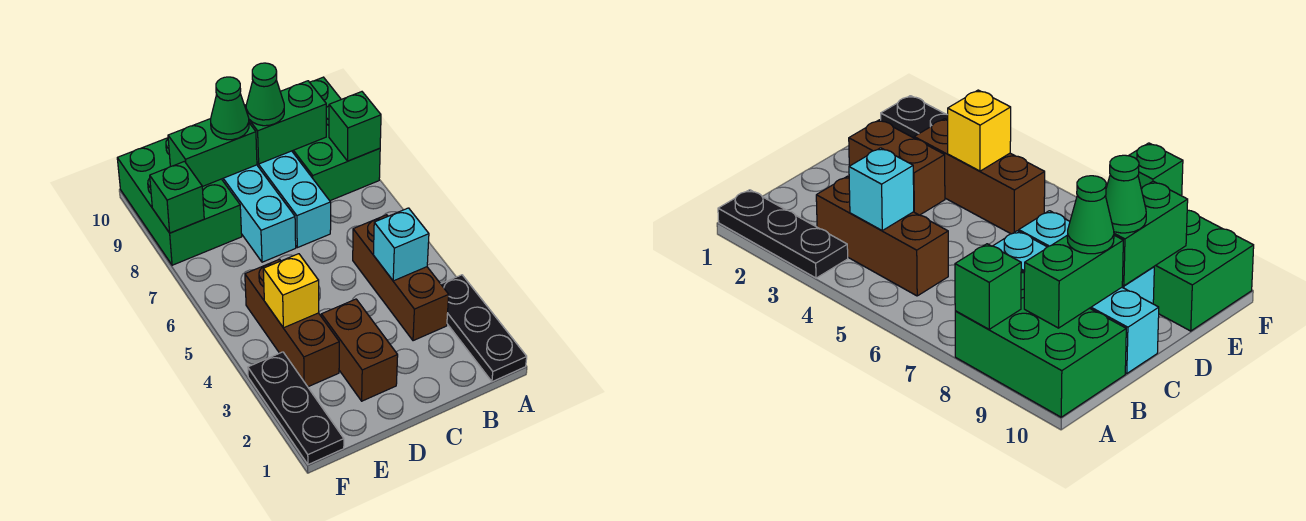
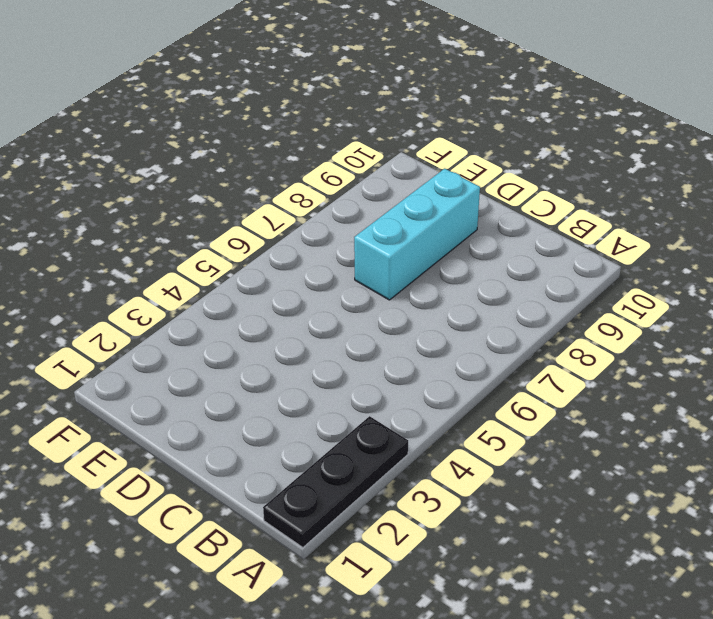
none -> green 2x3 brick [292,77,380,201]
none -> brown 1x3 brick [353,215,449,341]
none -> cyan 1x4 brick [257,151,331,248]

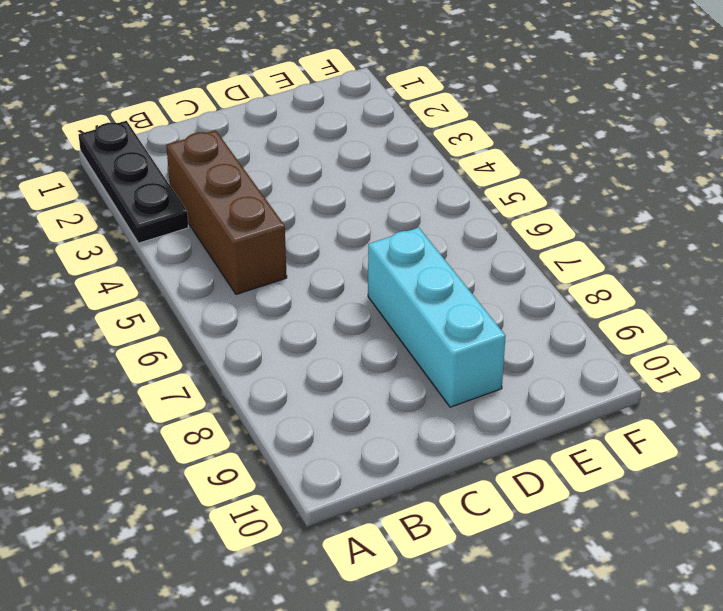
none -> green 2x3 brick [292,77,380,201]
none -> cyan 1x4 brick [257,151,331,248]
none -> brown 1x2 brick [321,299,398,401]

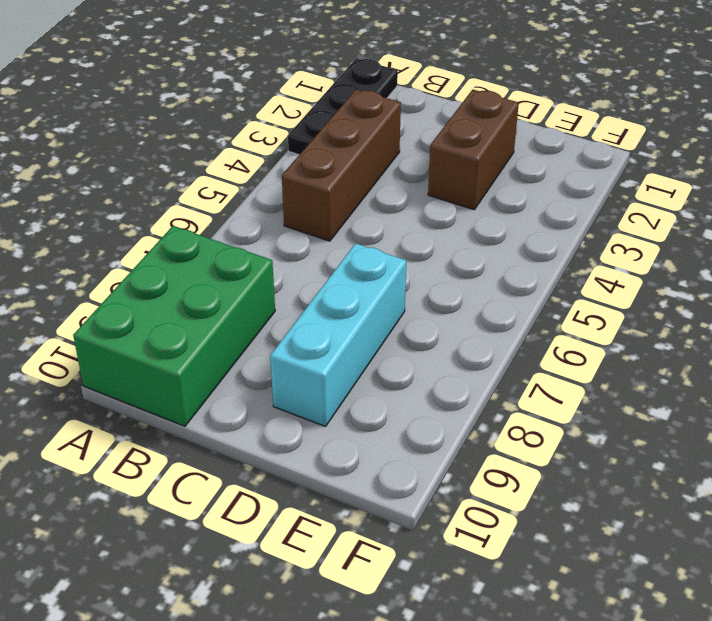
none -> cyan 1x4 brick [257,151,331,248]
none -> brown 1x3 brick [245,259,339,387]
none -> green 2x3 brick [117,138,242,265]

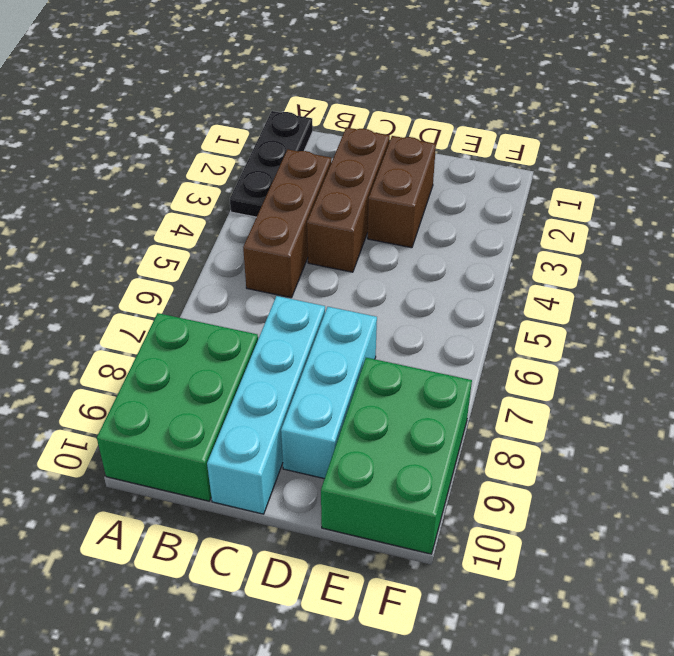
brown 1x3 brick [307,127,390,272] -> brown 1x3 brick moved to [245,259,339,387]
none -> black 1x3 plate [248,352,344,465]
none -> green 1x1 brick [329,92,381,161]
none -> cyan 1x1 brick [373,208,429,281]

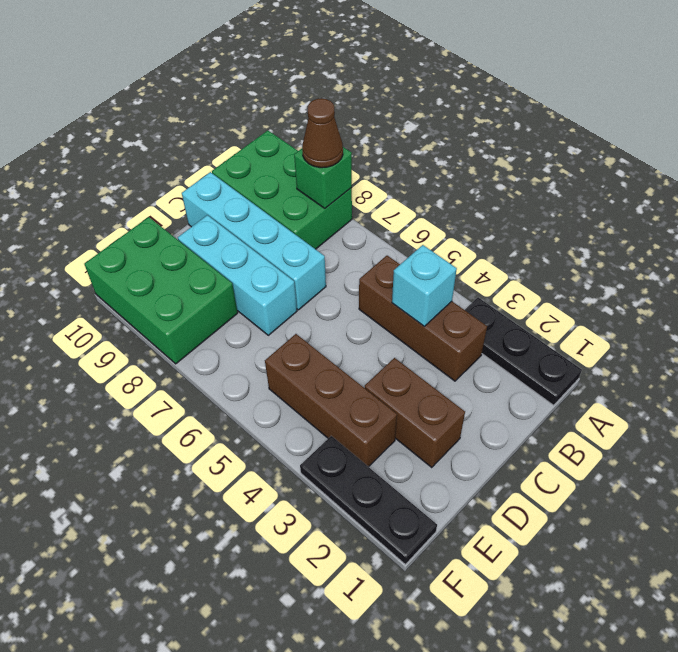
brown 1x1 cone [302,98,343,168] -> none
none -> green 1x2 brick [245,81,326,164]
none -> green 1x2 brick [168,119,257,187]
none -> yellow 1x1 brick [263,254,319,328]

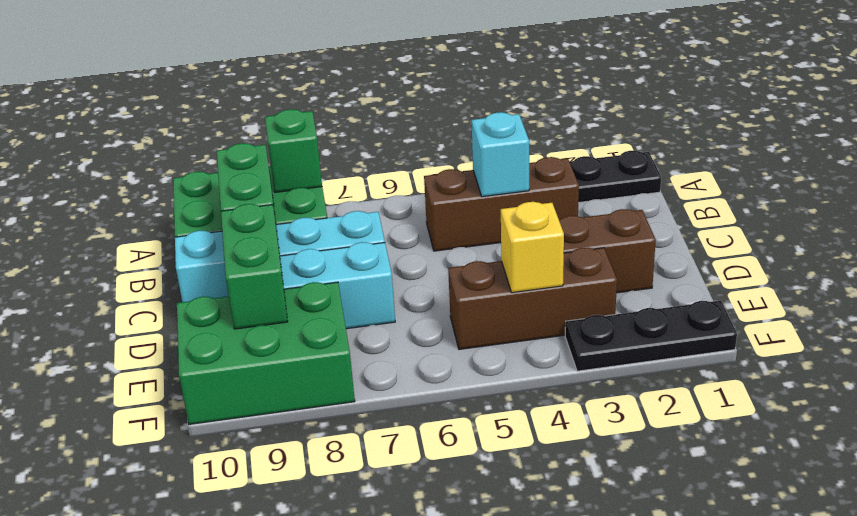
none -> green 1x1 brick [150,161,204,233]
none -> green 1x1 cone [246,63,284,126]
none -> green 1x1 cone [211,77,249,140]

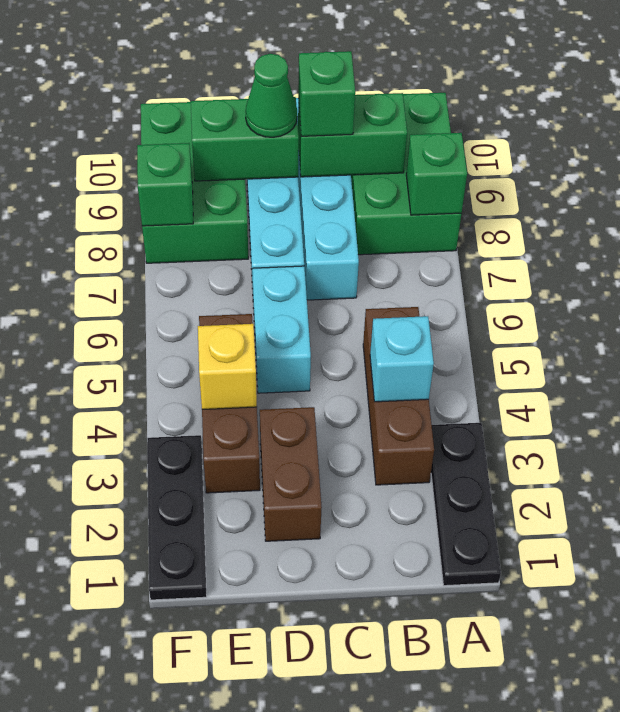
green 1x1 brick [298,51,355,136] -> green 1x1 cone [246,63,284,126]
cyan 1x2 brick [252,266,311,393] -> none

